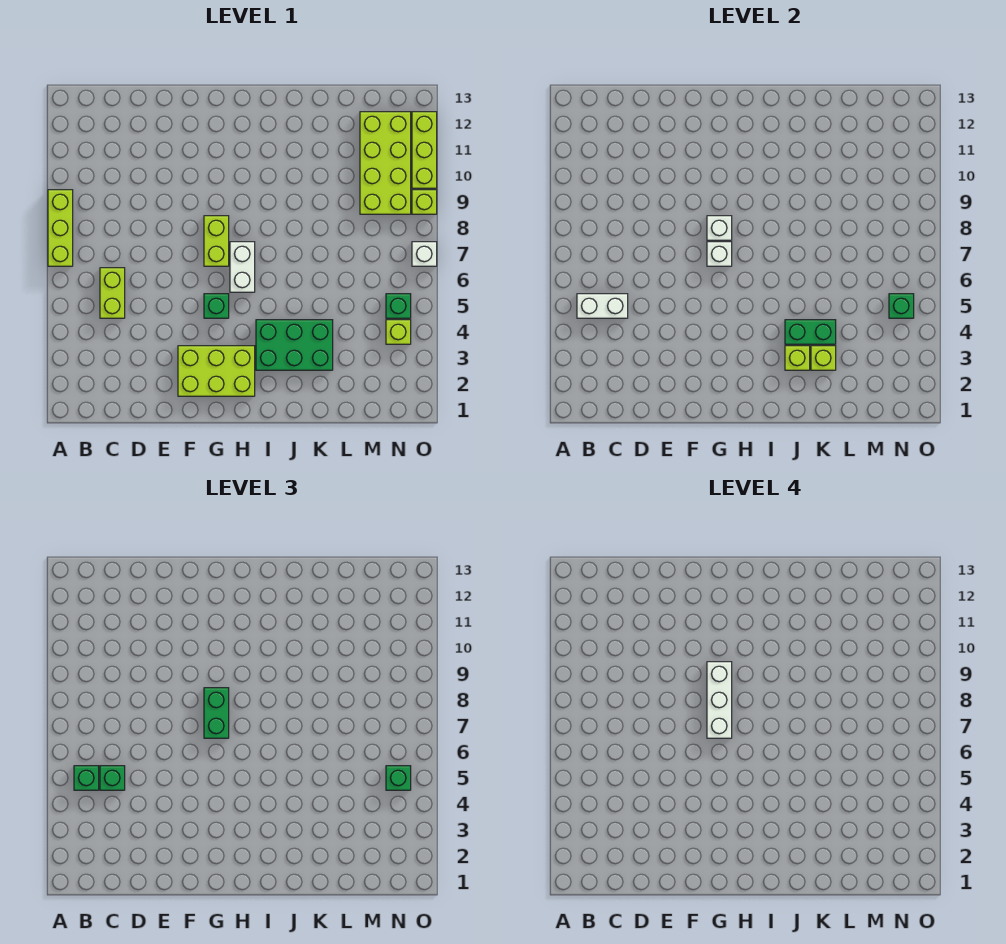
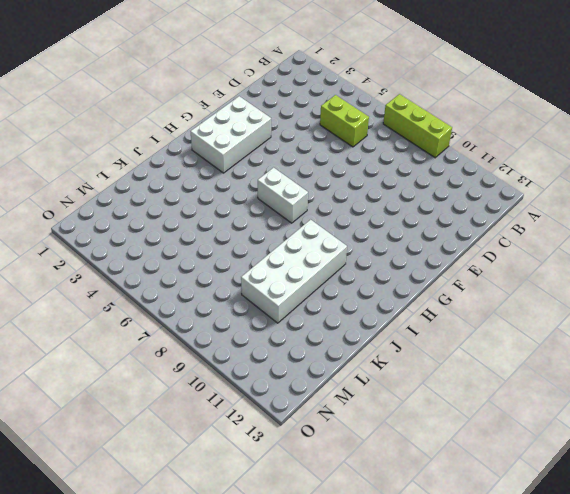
white 2x3 brick [190,96,271,173] -> lime 2x3 brick [178,346,255,396]
white 2x4 brick [241,220,347,323] -> none
none -> green 1x1 brick [204,294,229,318]
none -> lime 1x2 brick [204,216,229,266]
none -> green 2x3 brick [256,320,333,370]

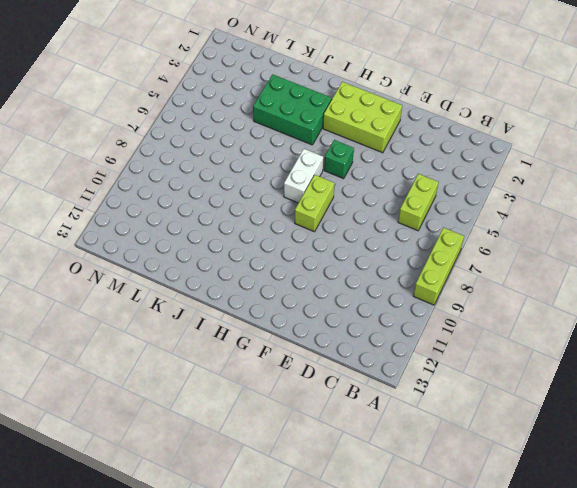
none -> lime 2x4 brick [360,112,411,214]
none -> lime 1x1 brick [386,320,411,344]
none -> green 1x1 brick [386,294,411,318]

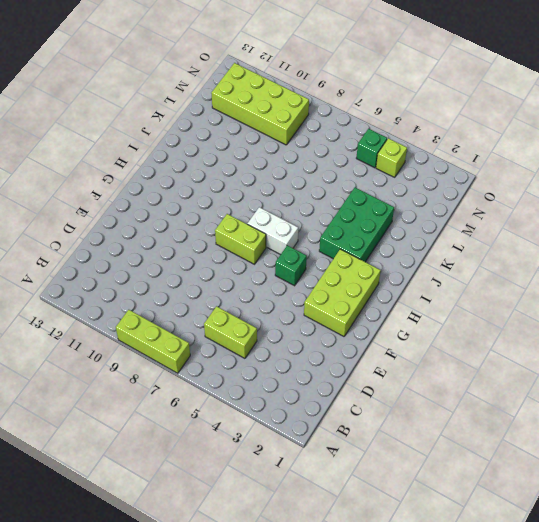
none -> white 1x1 brick [412,242,437,266]
none -> lime 1x1 brick [412,190,437,214]
none -> lime 1x3 brick [412,112,437,188]

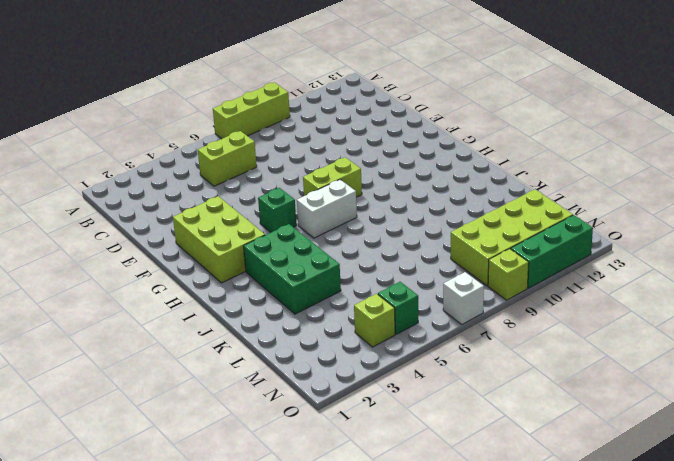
green 1x3 brick [511,215,593,288] -> lime 1x3 brick [412,112,437,188]
none -> white 1x2 brick [577,294,628,318]
none -> white 1x1 brick [707,242,732,266]
none -> white 1x1 brick [707,216,732,240]

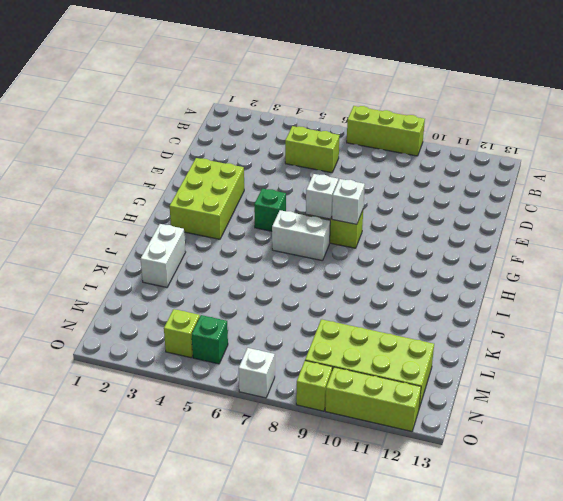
white 1x2 brick [141,224,186,287] -> white 1x2 brick moved to [577,294,628,318]
none -> green 2x3 brick [256,320,333,370]
none -> lime 1x1 brick [785,346,810,370]
none -> green 1x2 brick [785,320,836,344]

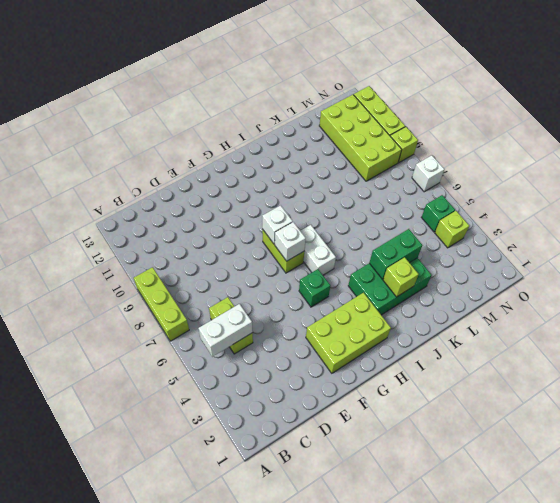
none -> lime 1x1 brick [811,346,836,370]
none -> green 1x1 brick [889,294,914,318]
none -> green 1x1 brick [74,766,99,790]

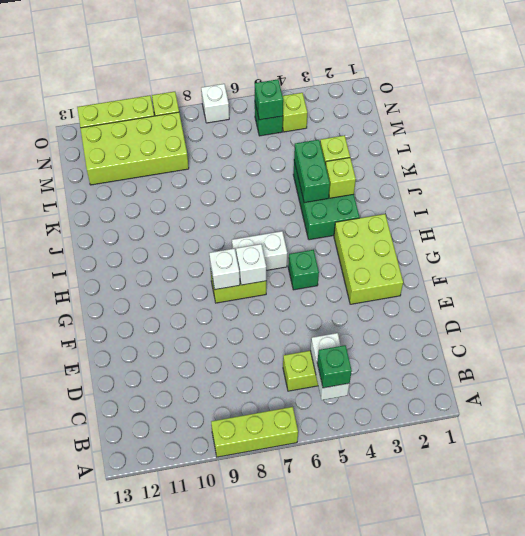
none -> green 1x1 brick [100,766,125,790]
none -> green 1x2 brick [204,688,229,738]
none -> green 1x1 brick [386,766,411,790]

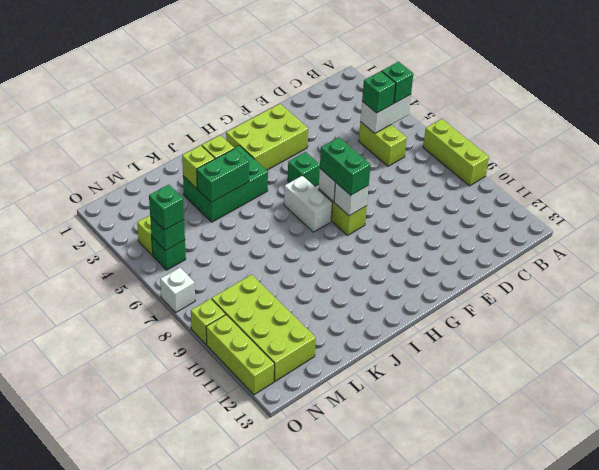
none -> white 1x3 brick [707,662,732,738]

